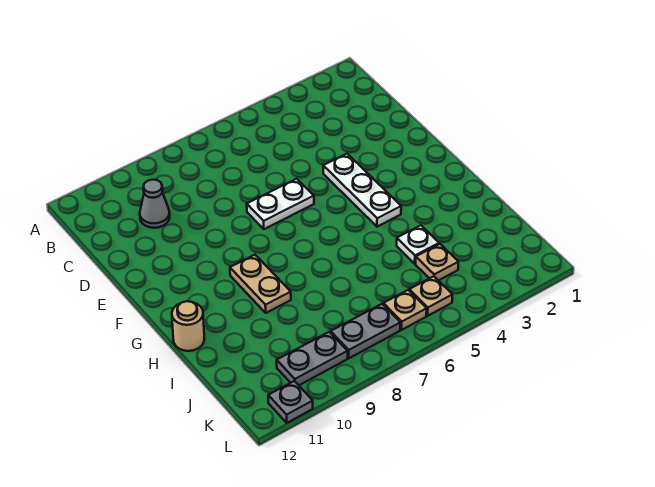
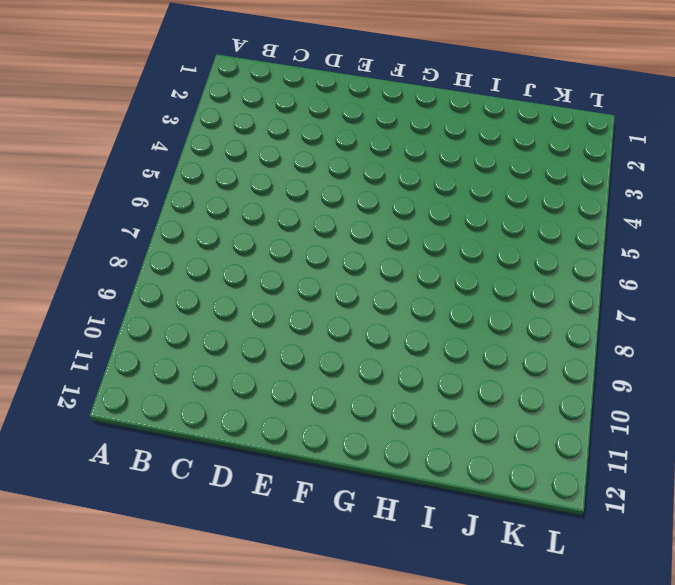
none -> grey 1x1 cone [140,180,170,228]
none -> white 1x3 plate [323,154,401,227]
none -> white 1x2 plate [247,179,314,229]

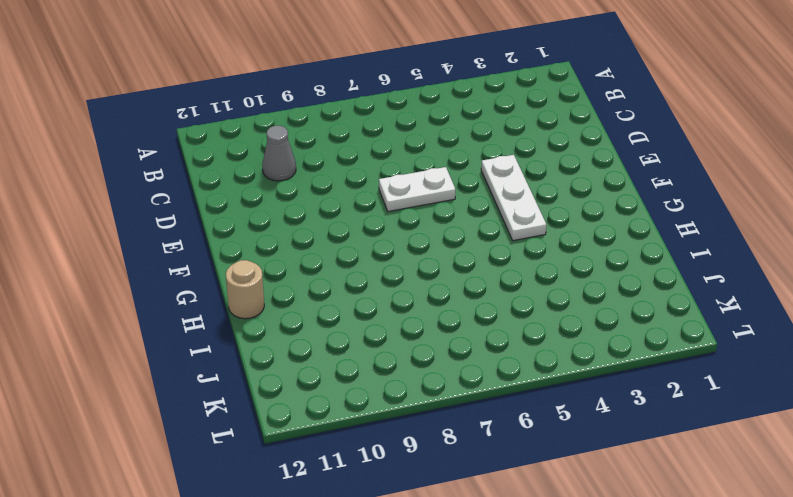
none -> tan 1x2 plate [230,255,291,313]
none -> white 1x1 plate [397,225,439,264]
none -> tan 1x1 plate [416,244,458,281]

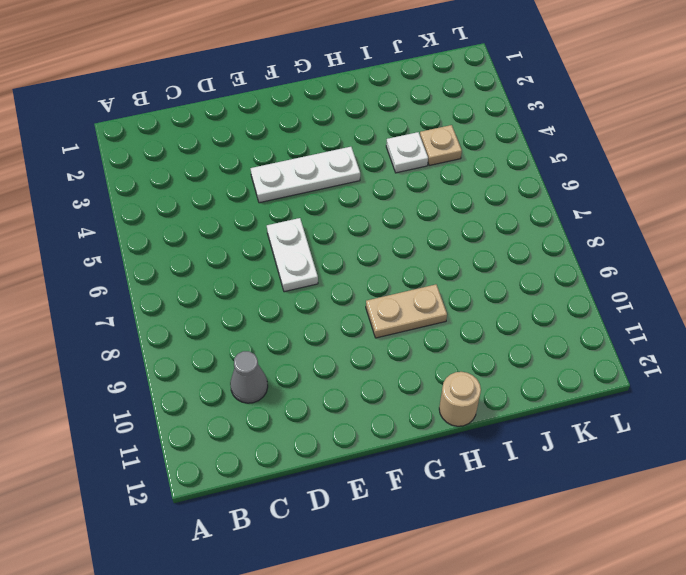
none -> tan 1x1 plate [409,276,452,316]
none -> tan 1x1 plate [383,290,427,330]
none -> grey 1x2 plate [331,304,401,358]

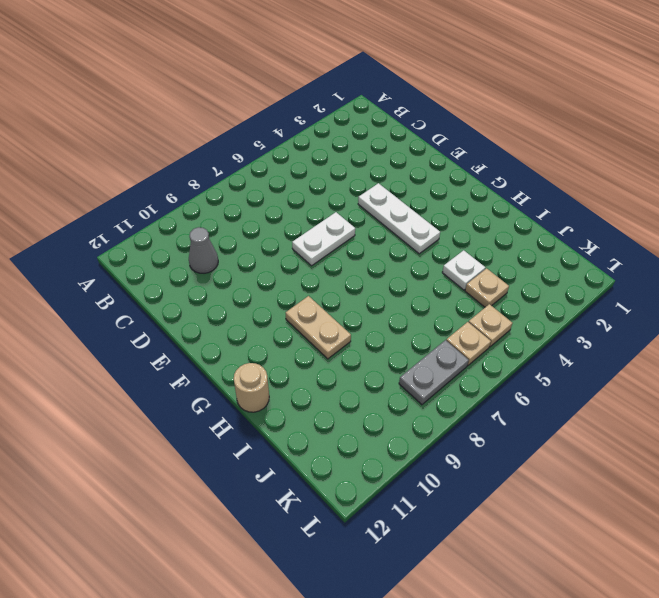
none -> grey 1x2 plate [277,332,348,385]
none -> grey 1x1 plate [268,381,313,423]

